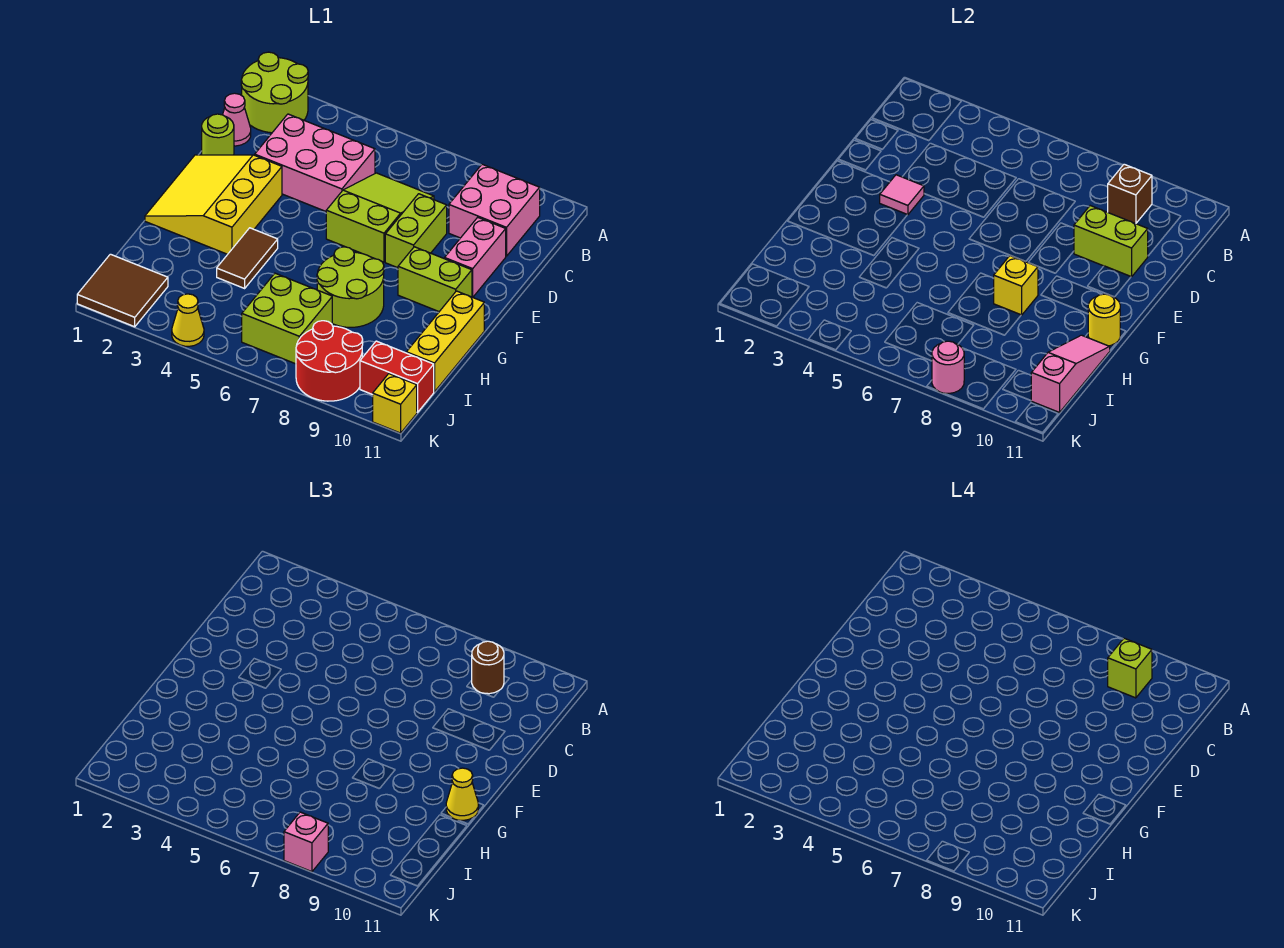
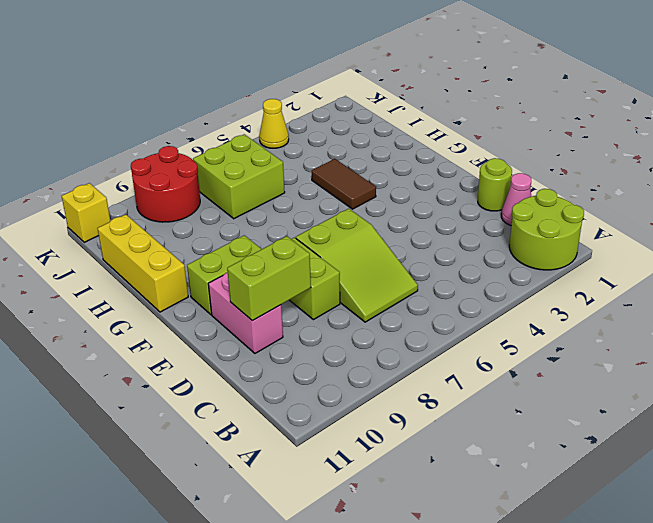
none -> pink 2x2 brick [449,164,540,256]
none -> pink 2x3 brick [255,114,375,211]
none -> yellow 3x3 slope [145,155,282,254]
none -> lime 2x2 round brick [317,247,384,327]

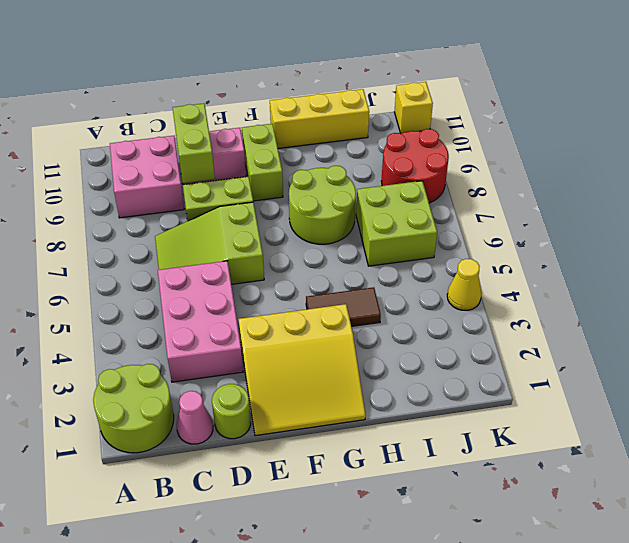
none -> brown 2x2 tile [77,254,168,327]
none -> red 1x2 brick [360,341,434,412]
none -> brown 1x1 brick [1108,164,1152,224]
none -> pink 1x1 tile [880,175,924,215]

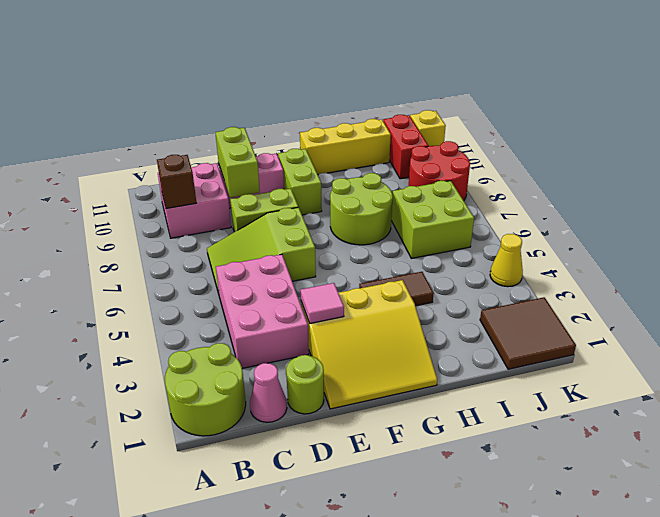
none -> yellow 1x1 brick [994,256,1038,315]
none -> yellow 1x1 round brick [1088,294,1120,346]
none -> pink 1x3 slope [1031,335,1110,412]
none -> pink 1x1 round brick [932,341,964,393]

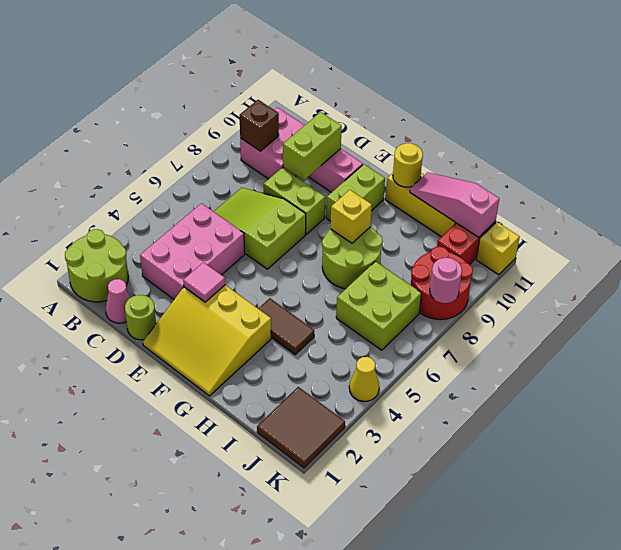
none -> brown 1x1 round brick [472,641,504,694]
none -> yellow 1x1 cone [446,768,478,821]
none -> pink 1x1 brick [284,812,328,872]
none -> lime 1x1 brick [1108,638,1152,698]

